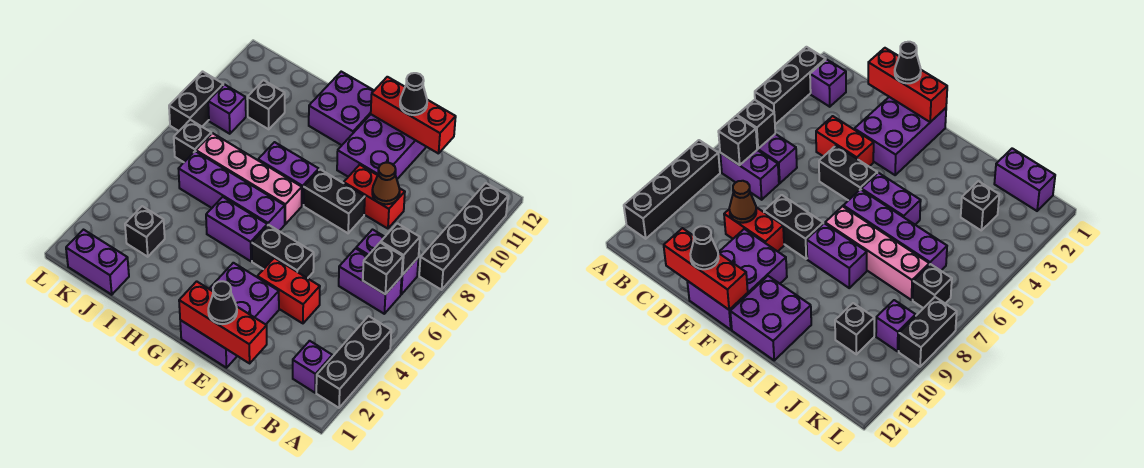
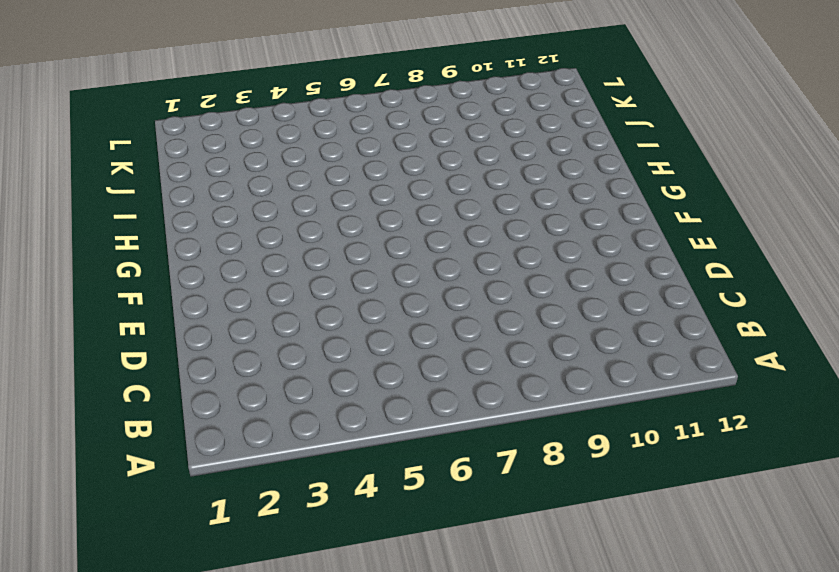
none -> black 1x3 brick [316,316,391,408]
none -> black 1x4 brick [419,183,508,290]
none -> purple 1x1 brick [293,341,332,393]

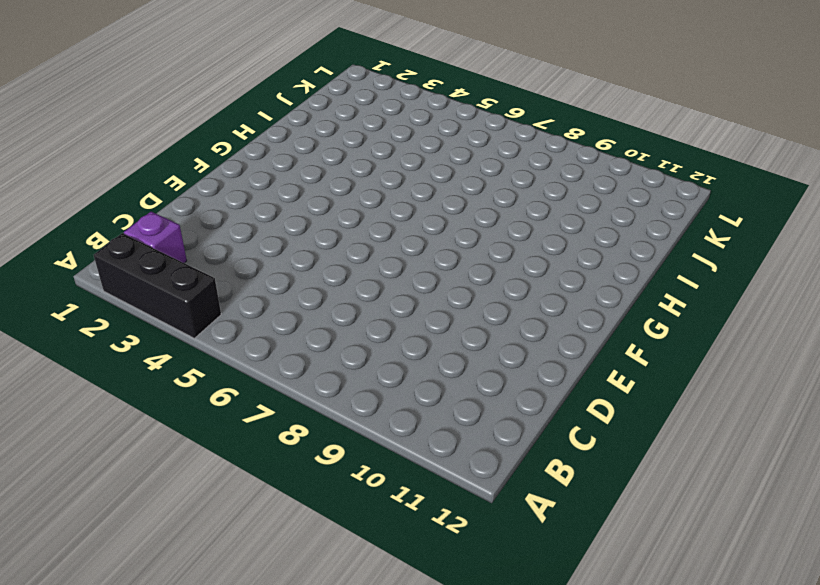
none -> black 1x4 brick [419,183,508,290]
none -> purple 1x2 brick [339,248,402,314]
none -> purple 1x2 brick [356,230,419,294]

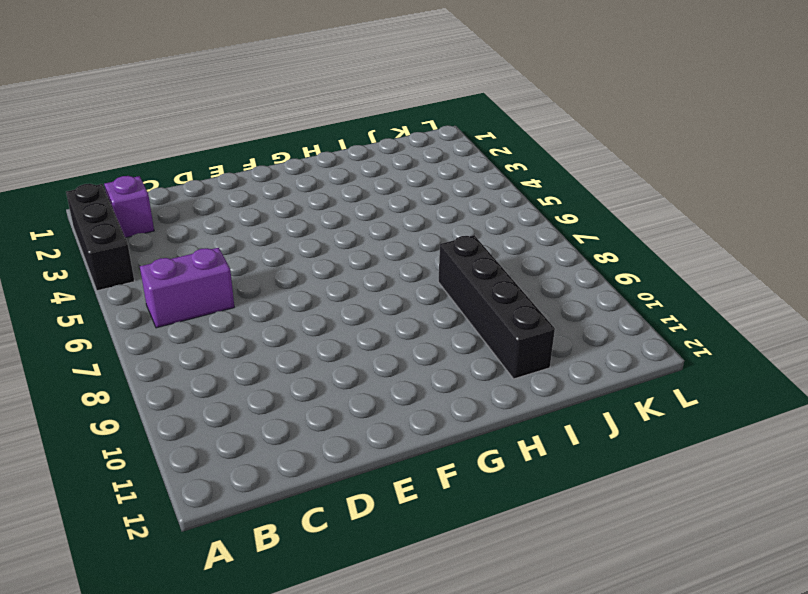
black 1x4 brick [438,235,555,379] -> black 1x4 brick moved to [419,183,508,290]
none -> purple 1x2 brick [356,230,419,294]
none -> red 1x2 brick [257,258,320,323]
none -> red 1x2 brick [344,165,405,229]

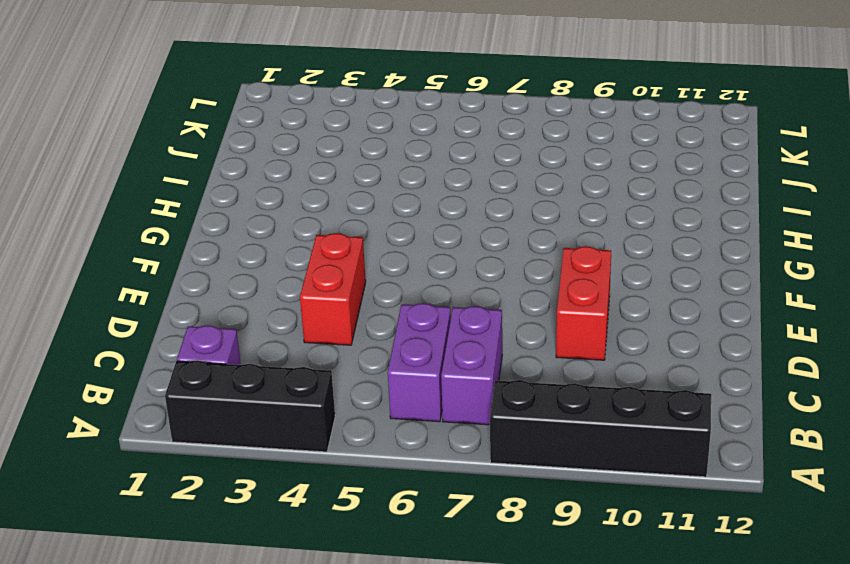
none -> purple 2x3 brick [180,263,279,368]
none -> black 1x2 brick [252,225,314,278]
none -> black 1x2 brick [304,169,365,233]

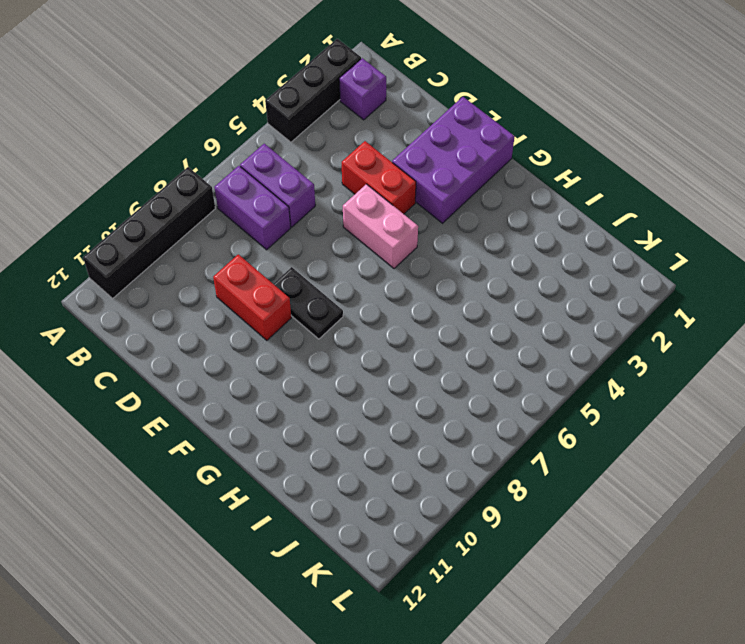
pink 1x2 brick [343,184,418,268] -> black 1x2 brick [252,225,314,278]
black 1x2 plate [274,267,343,339] -> black 1x2 brick [304,169,365,233]
none -> purple 2x3 brick [337,115,426,179]
none -> purple 1x2 brick [206,197,267,261]
none -> purple 1x4 brick [179,151,285,231]

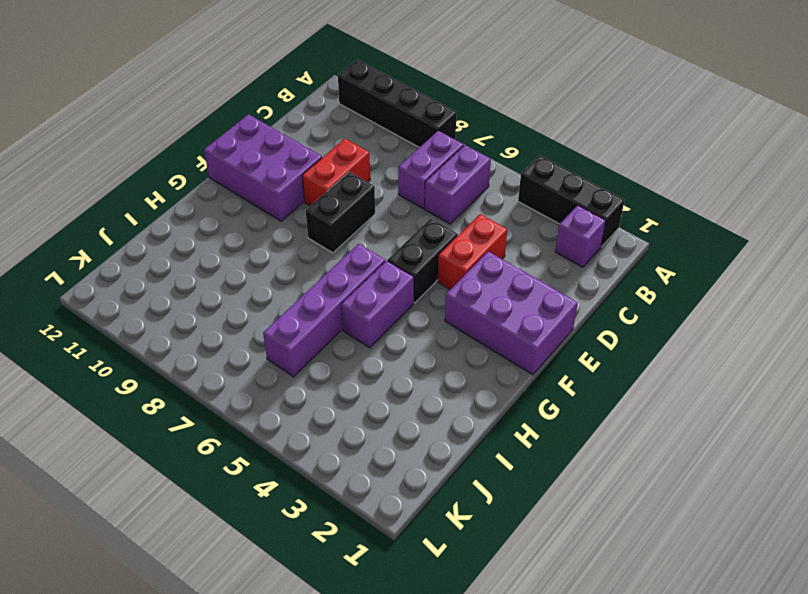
none -> pink 1x4 brick [196,133,302,224]
none -> purple 1x2 brick [258,142,319,206]
none -> purple 2x2 brick [309,72,374,145]

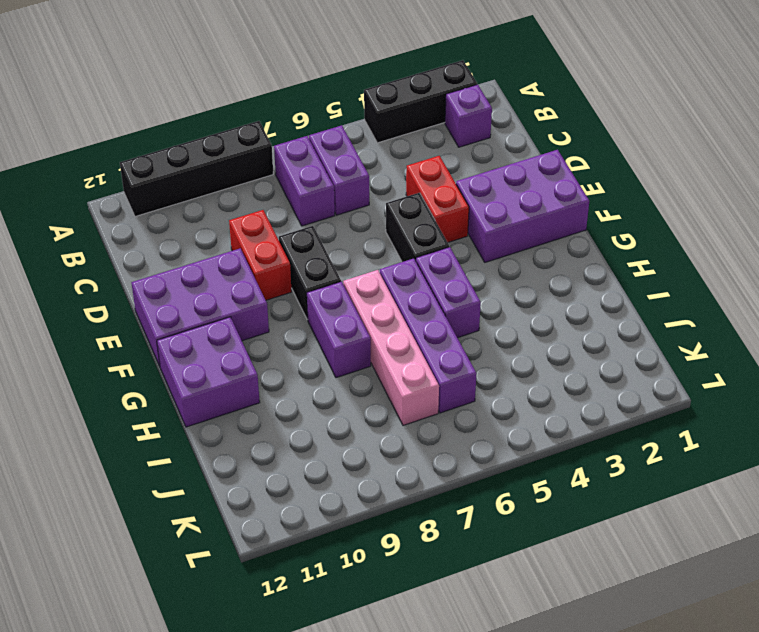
none -> purple 1x2 brick [66,230,129,295]
none -> black 1x1 brick [125,206,165,257]
none -> black 1x1 brick [247,80,285,129]

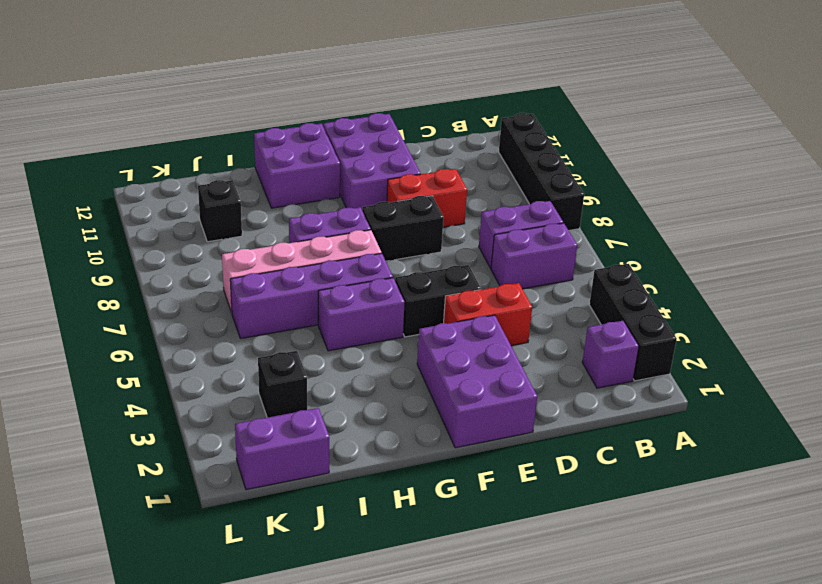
none -> black 1x1 brick [174,120,211,162]
none -> purple 1x1 brick [208,85,246,134]
none -> black 1x2 brick [169,72,223,131]

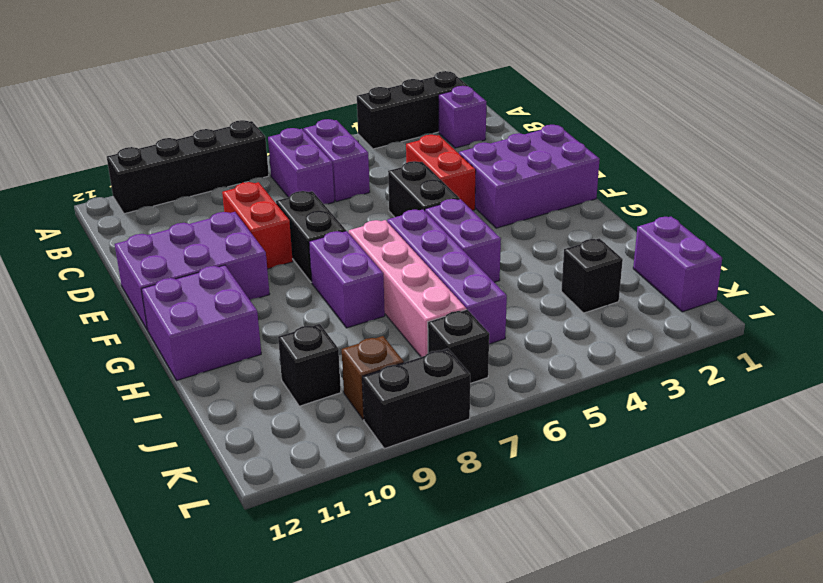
brown 1x1 brick [342,336,404,420] -> purple 1x1 brick [208,85,246,134]
none -> black 1x1 brick [363,242,403,294]
none -> black 1x1 brick [381,223,420,275]
none -> red 1x3 brick [179,281,267,363]

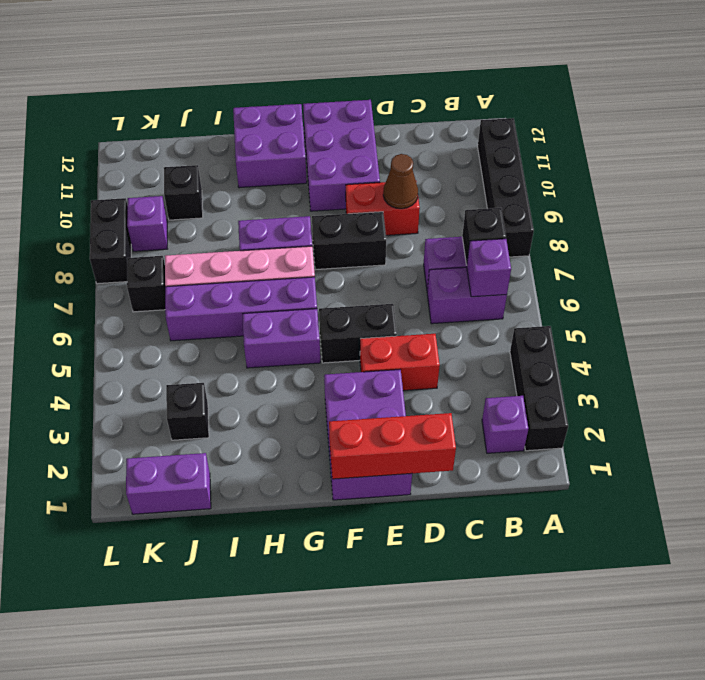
purple 1x1 brick [467,239,511,297] -> black 1x1 brick [363,242,403,294]
none -> red 1x3 brick [371,77,456,154]
none -> black 1x1 cone [208,281,237,324]
none -> black 1x1 cone [400,73,427,115]

